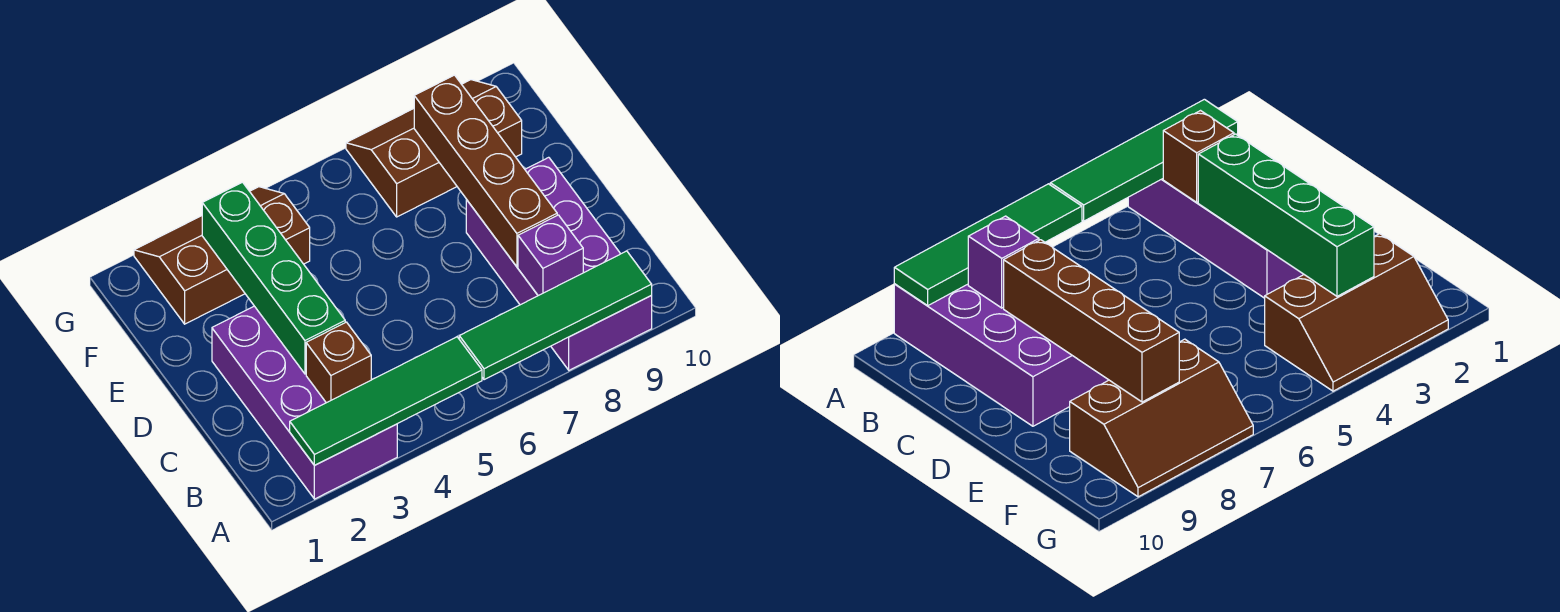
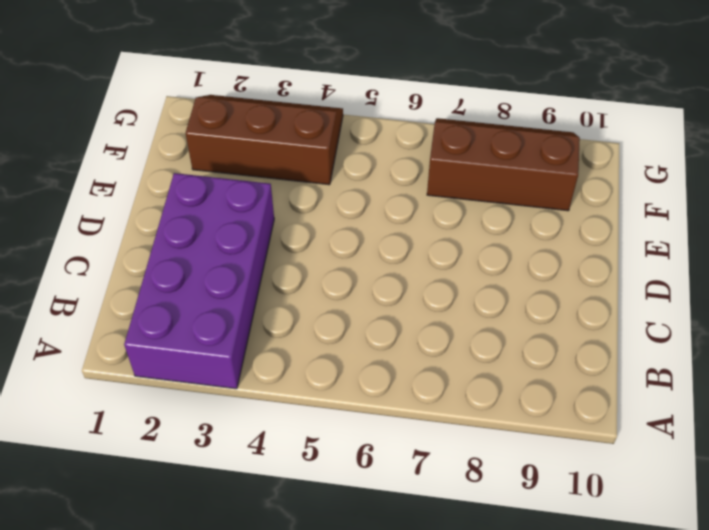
none -> purple 2x4 brick [466,157,652,370]
none -> green 1x4 tile [290,337,482,465]

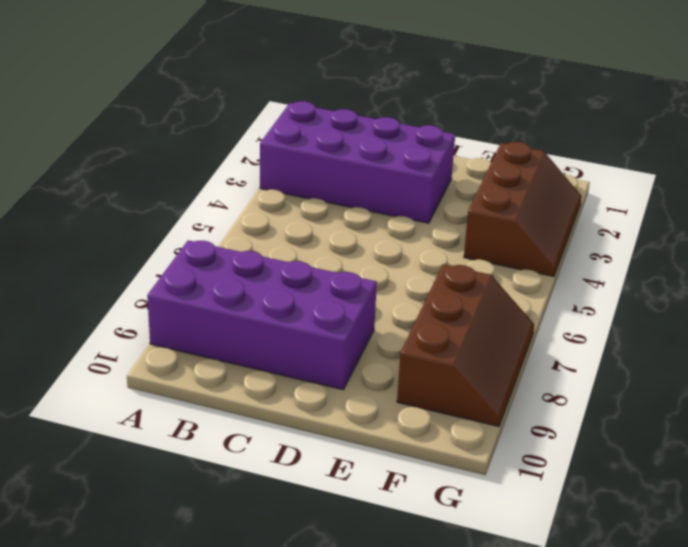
none -> green 1x4 tile [290,337,482,465]
none -> green 1x4 tile [459,251,652,380]

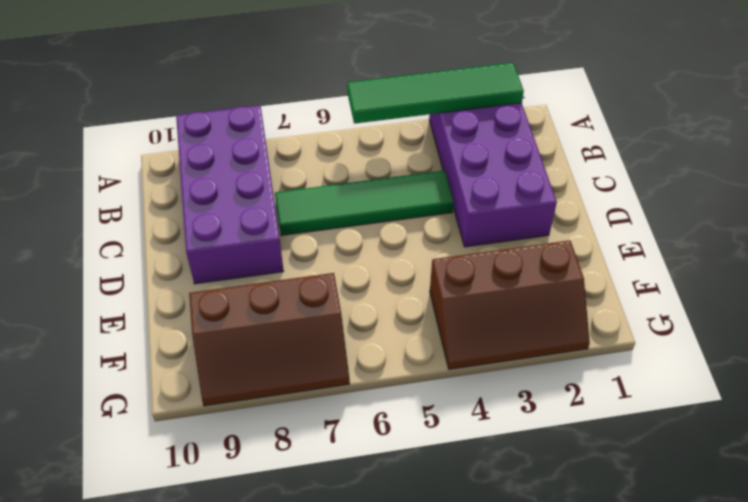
green 1x4 tile [275,171,454,236] -> green 1x4 tile moved to [459,251,652,380]
none -> brown 1x1 brick [306,322,371,403]
none -> purple 1x1 brick [518,215,583,296]

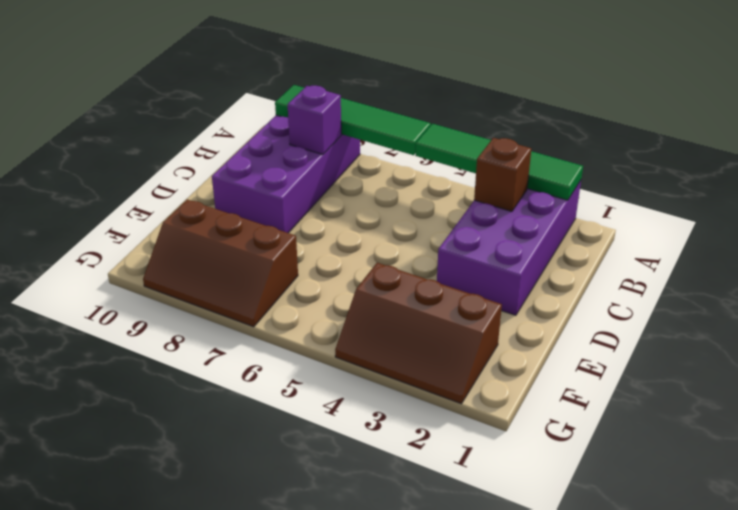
none -> green 1x4 brick [202,182,345,374]
none -> brown 1x4 brick [414,75,557,267]

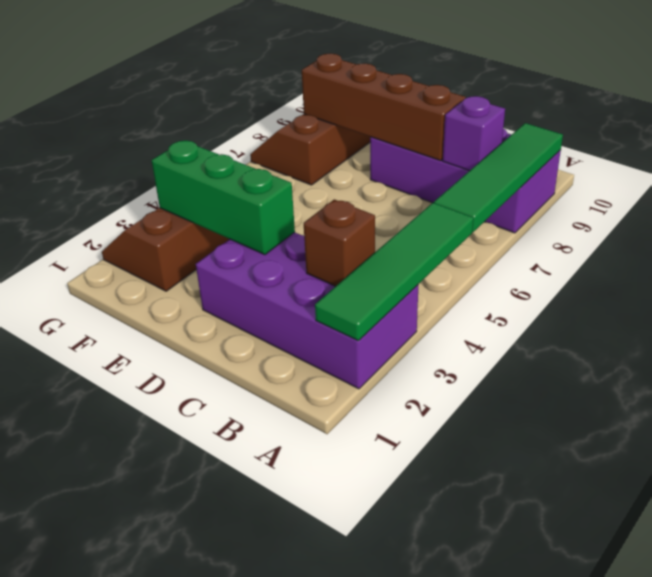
green 1x3 brick [151,141,295,255] -> green 1x4 brick [202,182,345,374]

